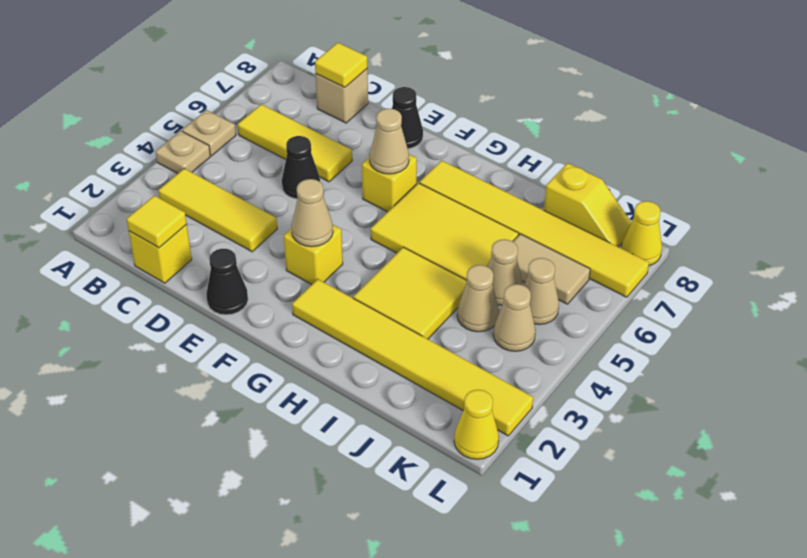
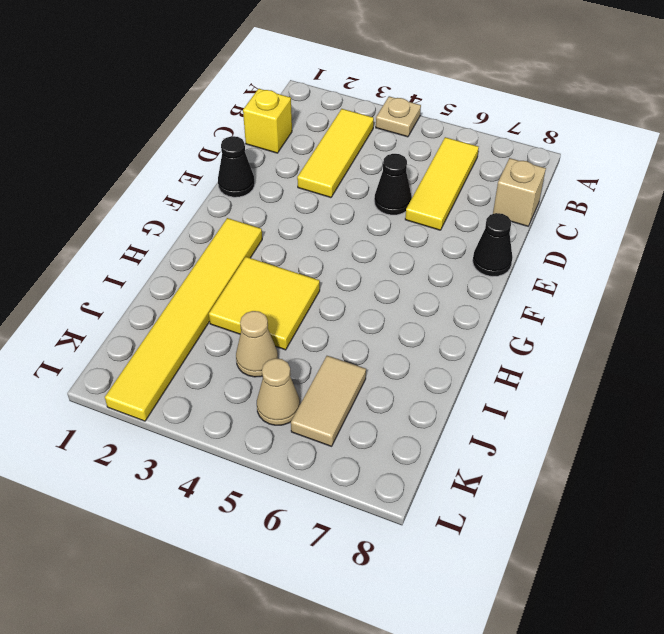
none -> tan 1x1 plate [182,110,236,156]
none -> yellow 1x1 brick [284,225,343,285]
none -> yellow 1x1 brick [362,154,417,212]

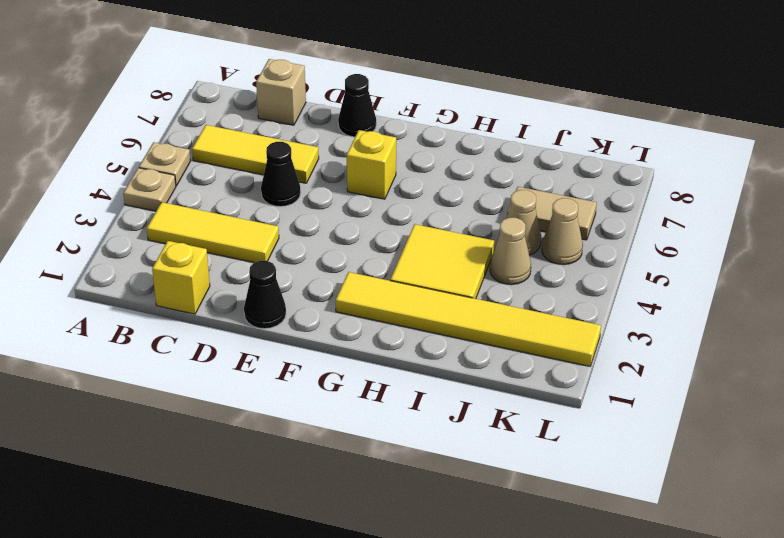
none -> yellow 1x1 brick [284,225,343,285]
none -> yellow 2x3 tile [371,183,519,280]
none -> yellow 1x6 tile [419,160,649,297]

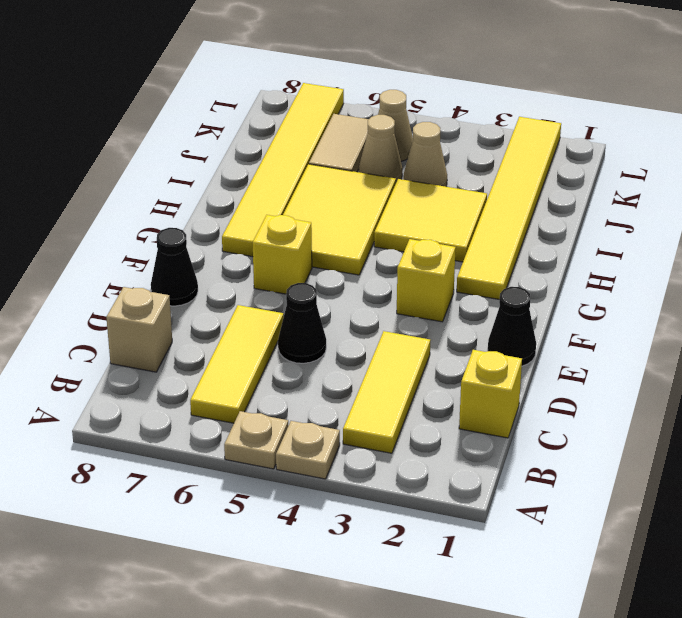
none -> yellow 1x2 slope [544,163,631,247]
none -> tan 1x1 cone [493,284,536,351]
none -> yellow 1x1 cone [454,390,499,459]

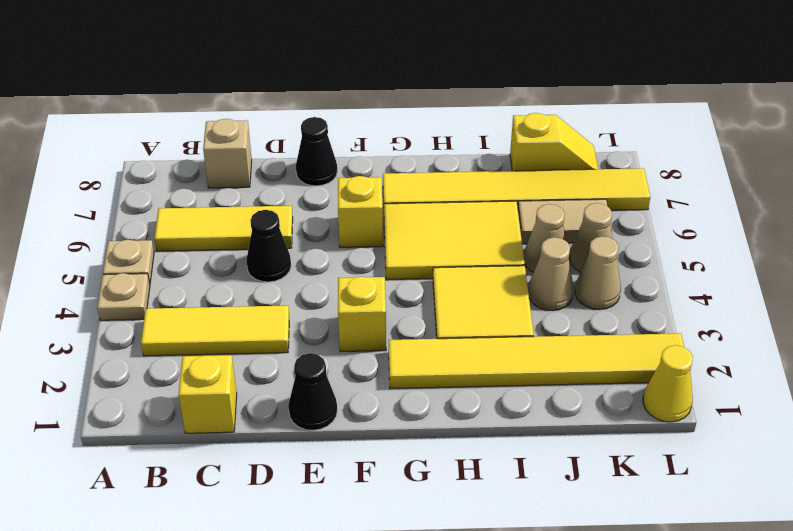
none -> yellow 1x1 cone [622,201,662,266]
none -> yellow 1x1 tile [127,196,187,248]
none -> yellow 1x1 tile [315,43,367,88]

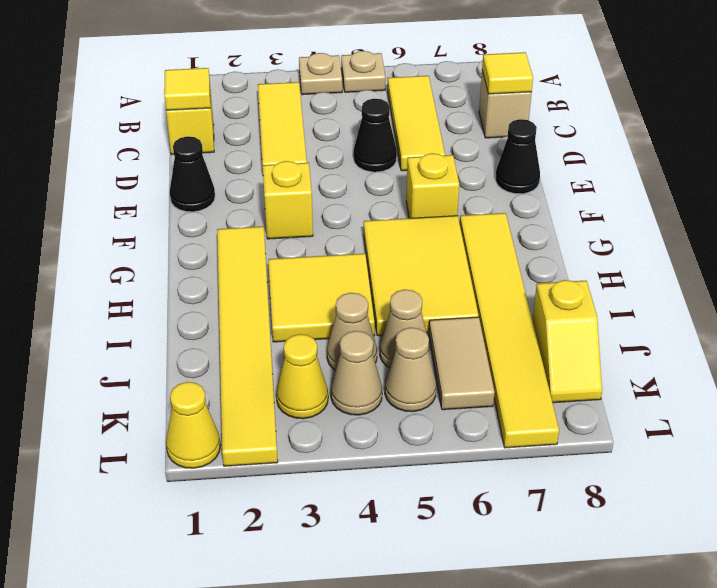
yellow 1x1 cone [276,334,328,419] -> yellow 1x1 cone moved to [622,201,662,266]
none -> tan 1x1 cone [292,179,333,247]
none -> tan 1x1 cone [370,109,409,174]

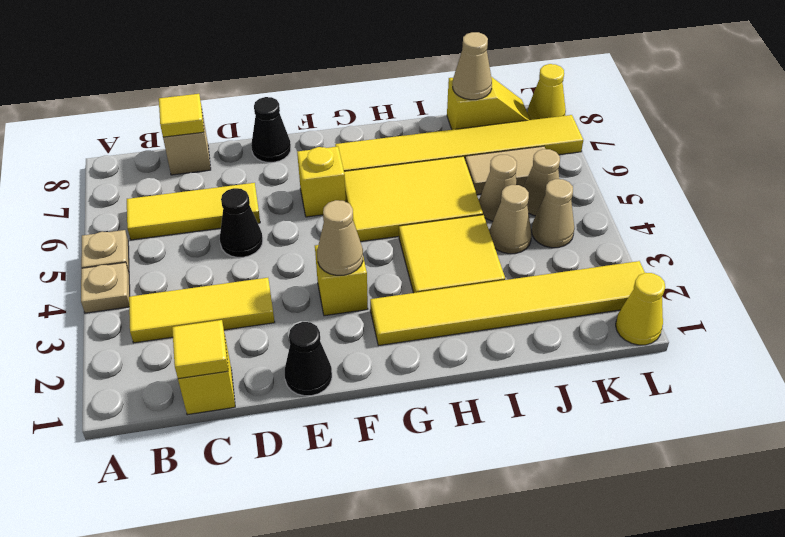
tan 1x1 cone [453,32,492,100] -> tan 1x1 cone moved to [370,109,409,174]

